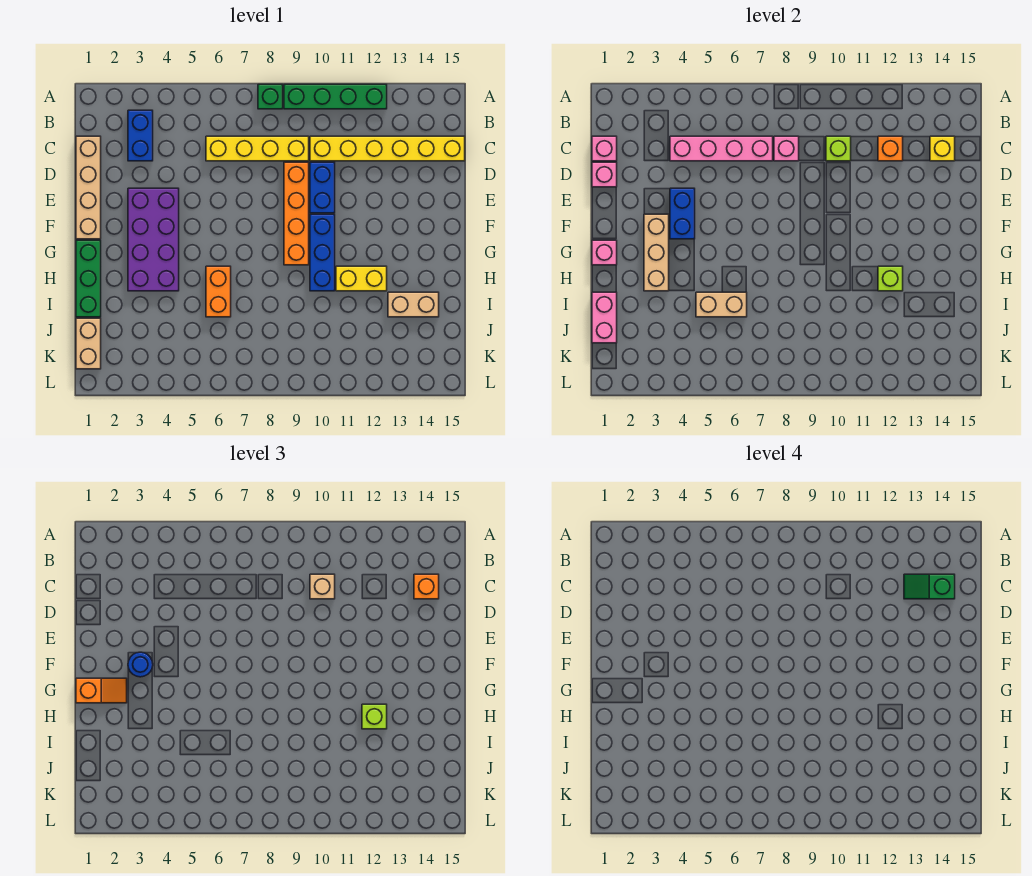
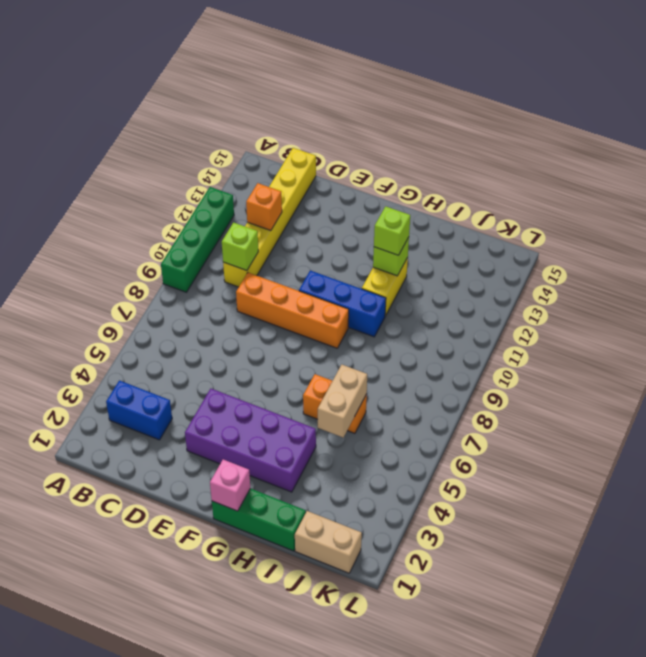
none -> green 1x1 brick [258,84,283,109]
none -> tan 1x4 brick [76,136,101,239]
none -> yellow 1x4 brick [206,136,309,161]
none -> blue 1x2 brick [310,162,335,213]

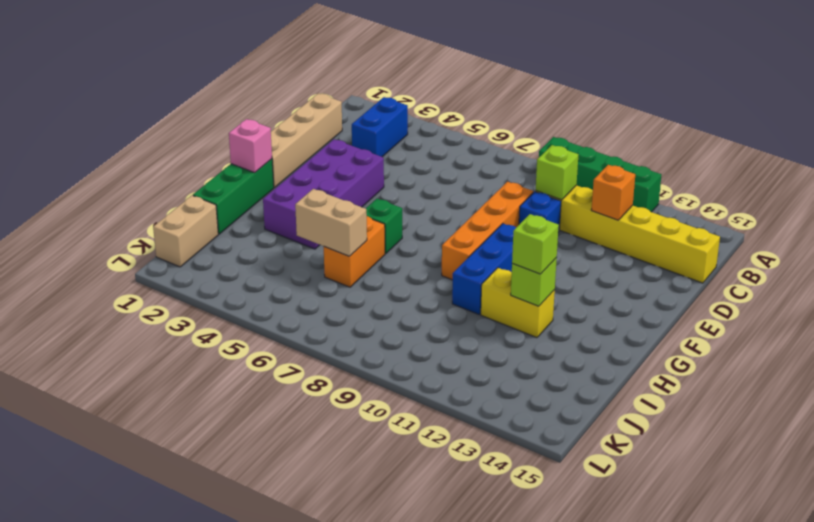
blue 1x1 brick [519,192,561,232] -> blue 1x2 brick [310,162,335,213]
green 1x1 brick [366,199,402,254] -> green 1x1 brick moved to [258,84,283,109]
none -> yellow 1x4 brick [206,136,309,161]
none -> tan 1x2 brick [388,292,439,317]
none -> pink 1x1 brick [592,136,617,161]
none -> pink 1x4 brick [670,136,773,161]

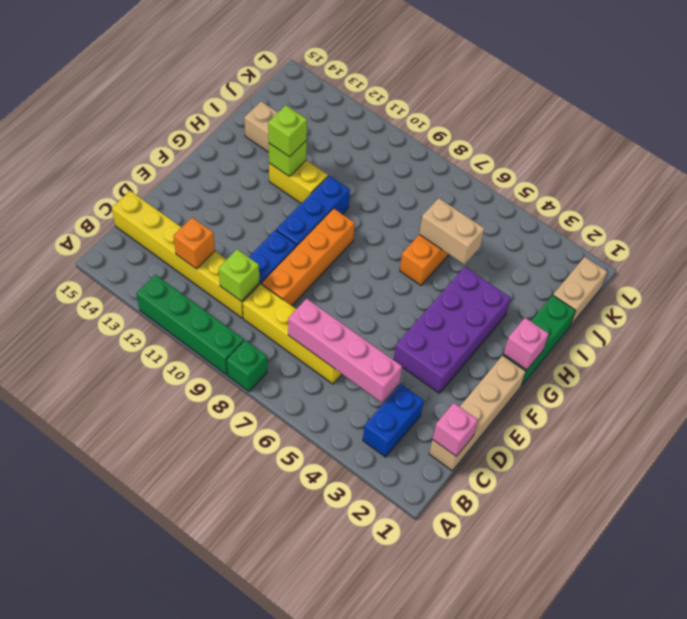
none -> pink 1x1 brick [774,136,799,161]
none -> yellow 1x1 brick [930,136,955,161]
none -> pink 1x1 brick [592,162,617,187]
none -> blue 1x2 brick [670,188,695,239]

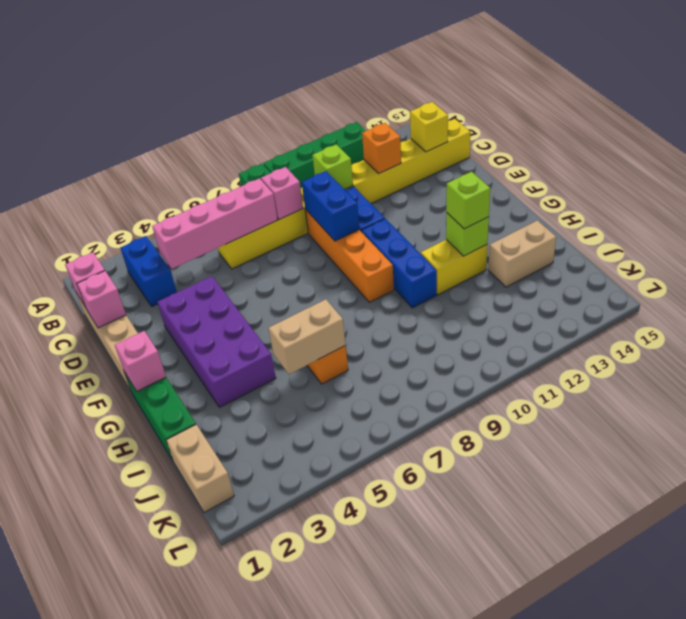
blue 1x2 brick [302,171,359,241] -> blue 1x2 brick moved to [670,188,695,239]
none -> tan 1x3 brick [644,214,669,291]
none -> pink 1x2 brick [592,292,617,343]
none -> tan 1x1 brick [310,574,335,599]
none -> orange 1x1 brick [414,574,439,599]

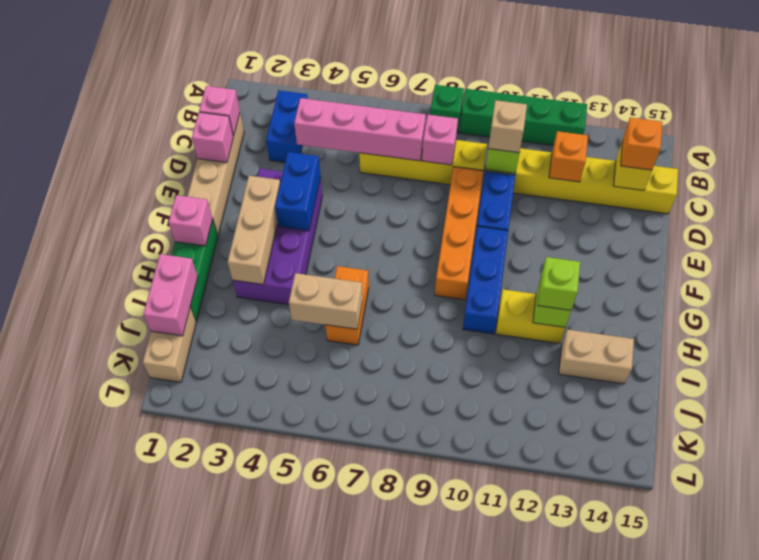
none -> blue 1x1 round brick [128,652,153,677]
none -> orange 1x2 slope [76,678,127,703]
none -> green 1x2 slope [904,574,955,599]

